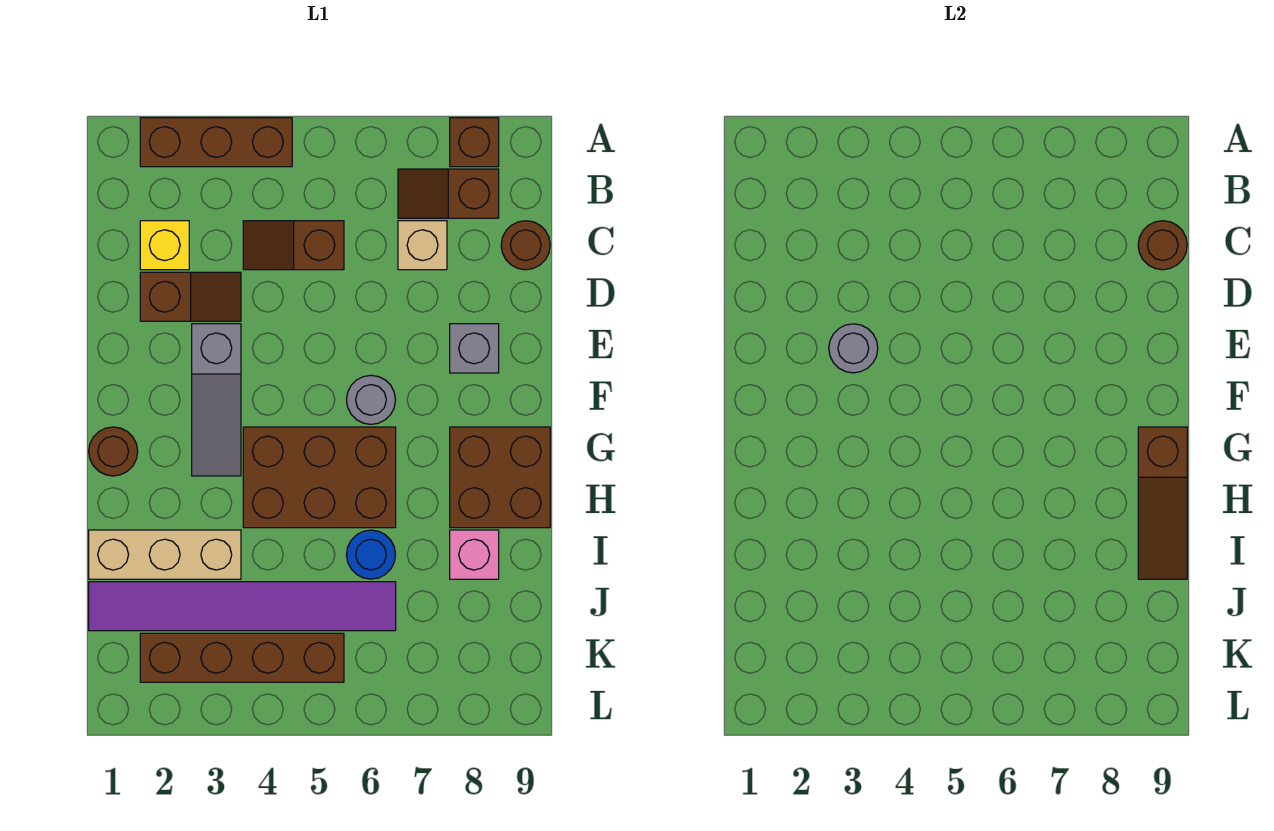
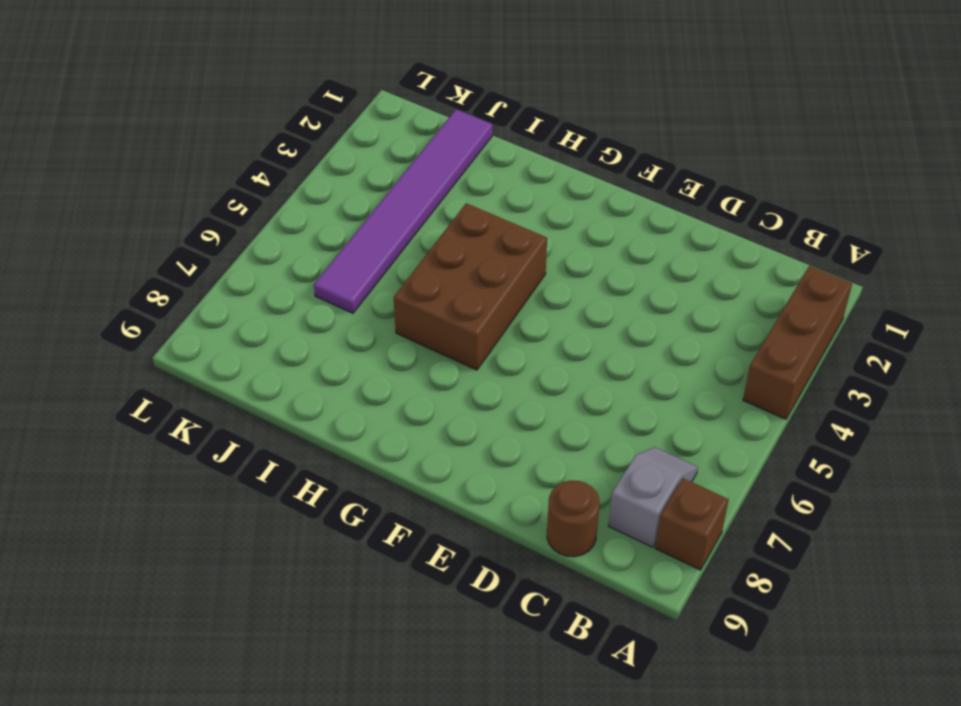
grey 1x2 slope [609,447,698,547] -> brown 1x2 slope [398,169,499,218]
none -> yellow 1x1 brick [140,221,189,270]
none -> brown 1x2 slope [243,221,344,270]
none -> tan 1x1 brick [398,221,447,270]

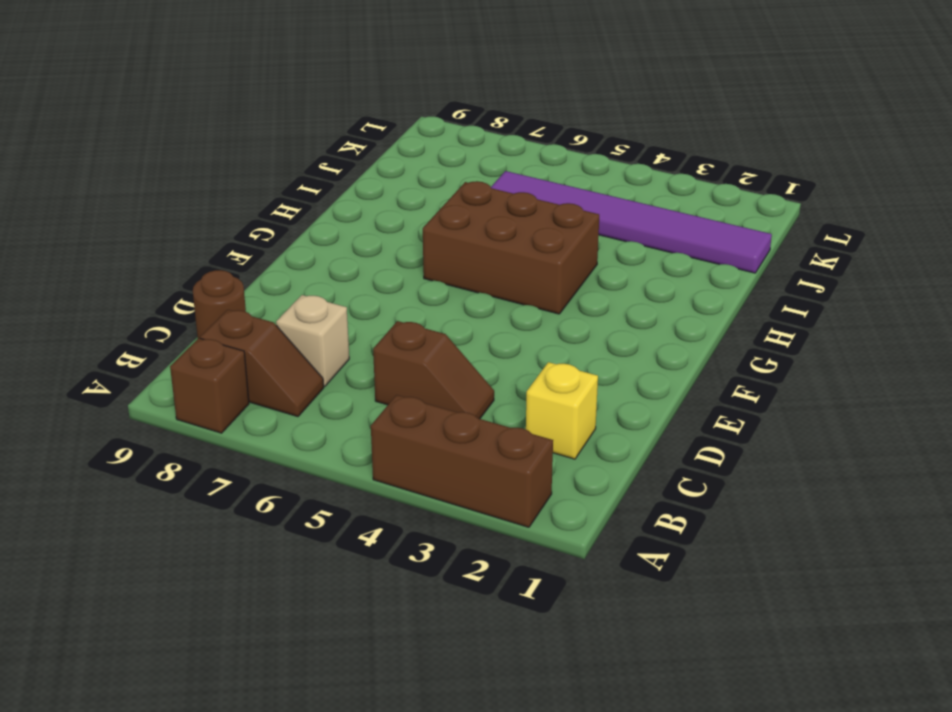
none -> brown 1x2 slope [140,272,241,321]
none -> grey 1x3 slope [192,324,241,476]
none -> grey 1x1 brick [450,324,499,373]

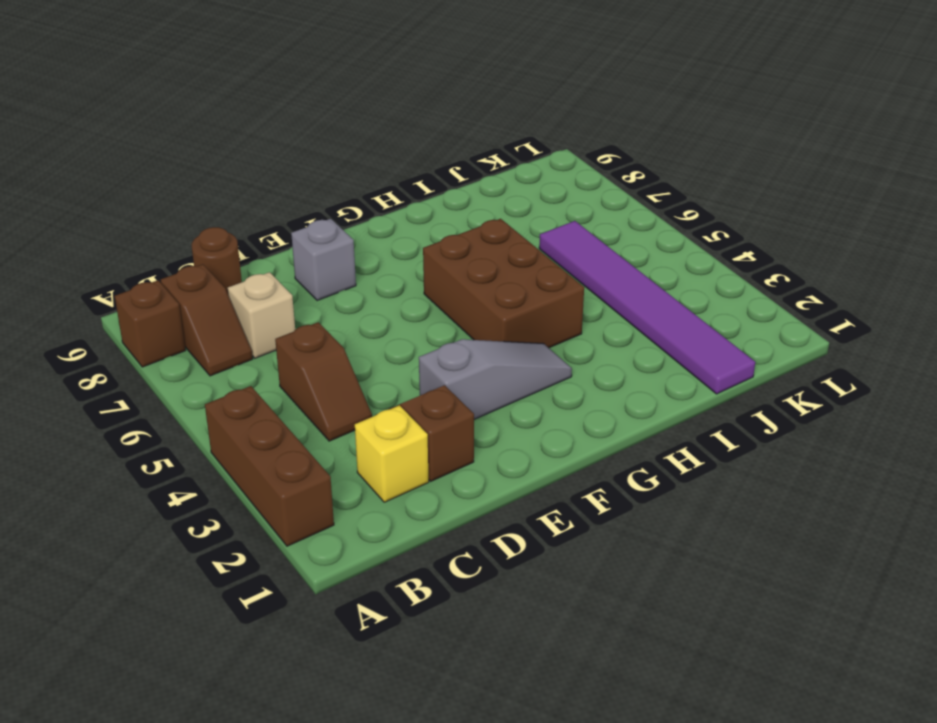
none -> grey 1x1 round brick [347,375,395,424]
none -> brown 1x1 round brick [89,427,138,476]
none -> brown 2x2 brick [450,427,550,528]

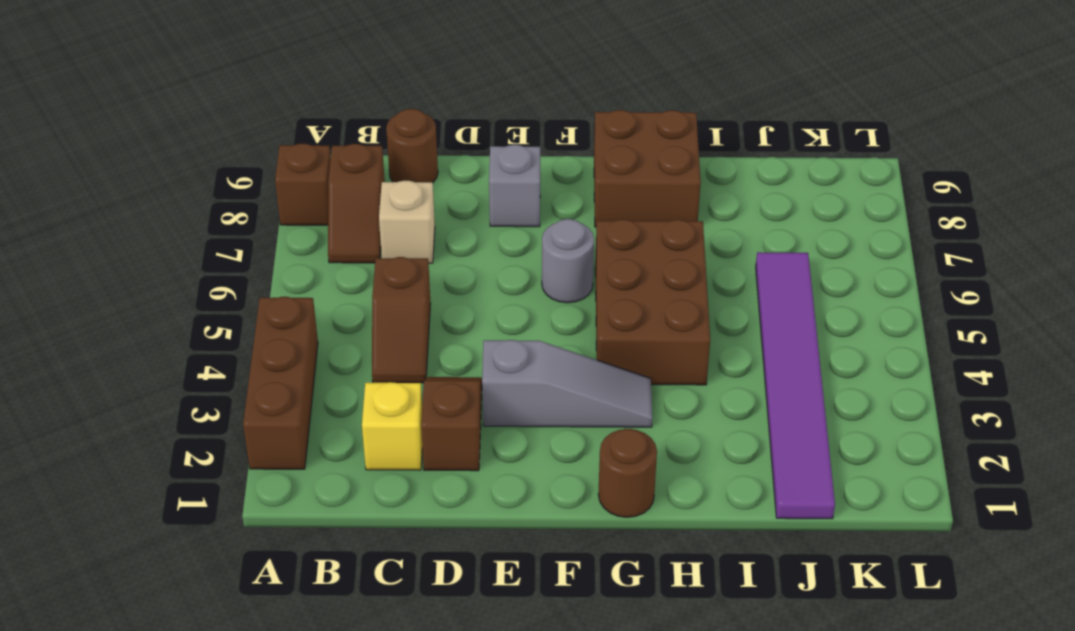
none -> tan 1x3 brick [89,530,241,579]
none -> blue 1x1 round brick [346,530,396,579]
none -> pink 1x1 brick [450,530,499,579]

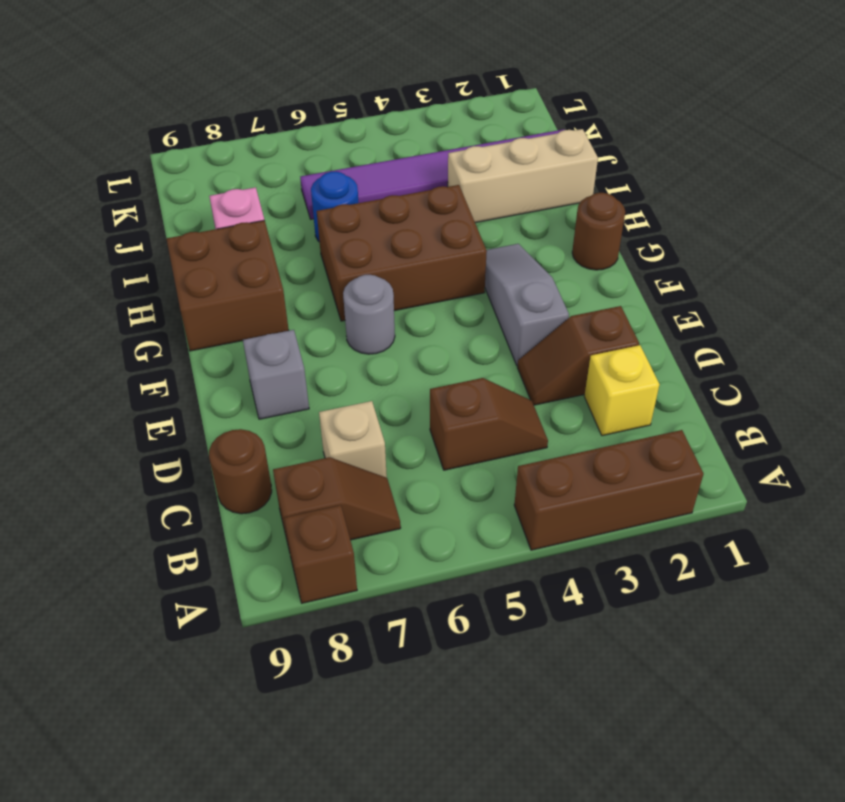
none -> brown 1x4 brick [140,633,344,682]
none -> brown 1x1 round brick [1138,221,1187,270]
none -> grey 1x1 round brick [829,324,878,373]

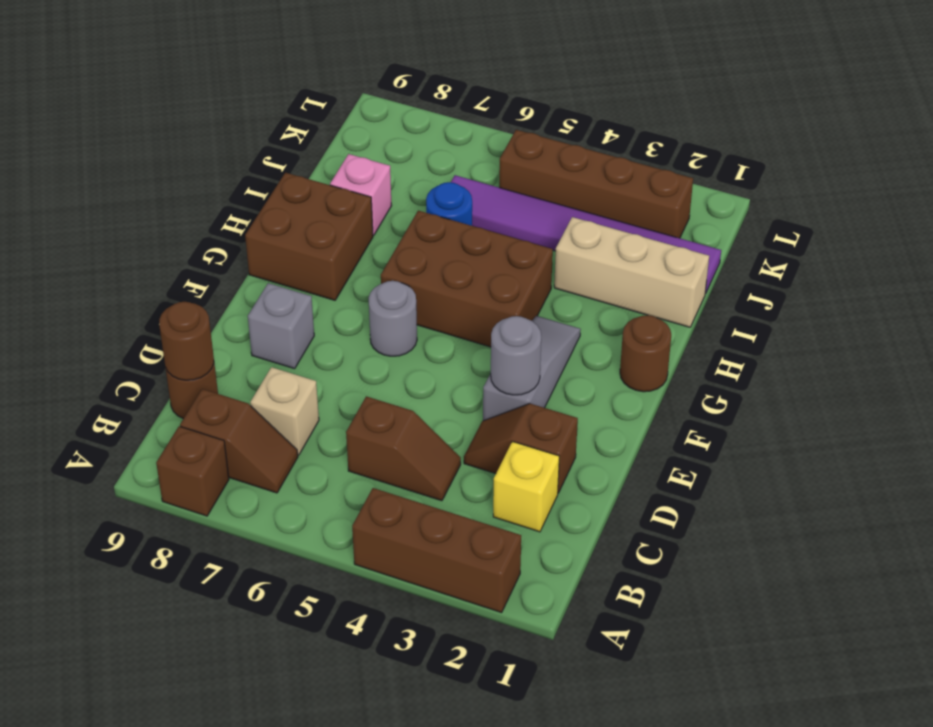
none -> brown 1x3 slope [1138,427,1187,579]

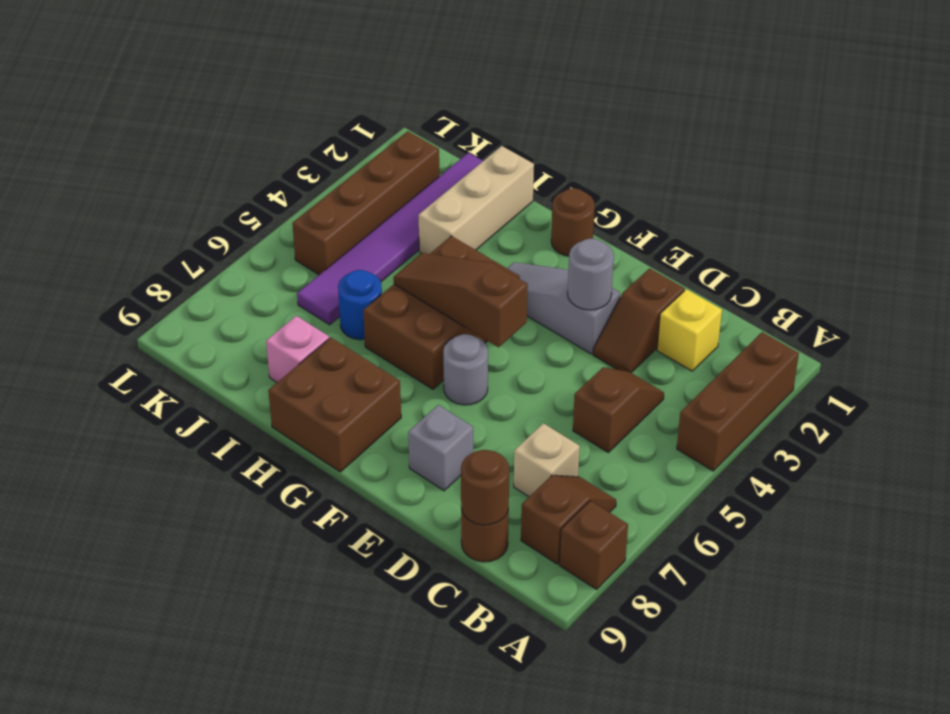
brown 1x3 slope [393,253,528,347] -> brown 1x3 slope moved to [1138,427,1187,579]

